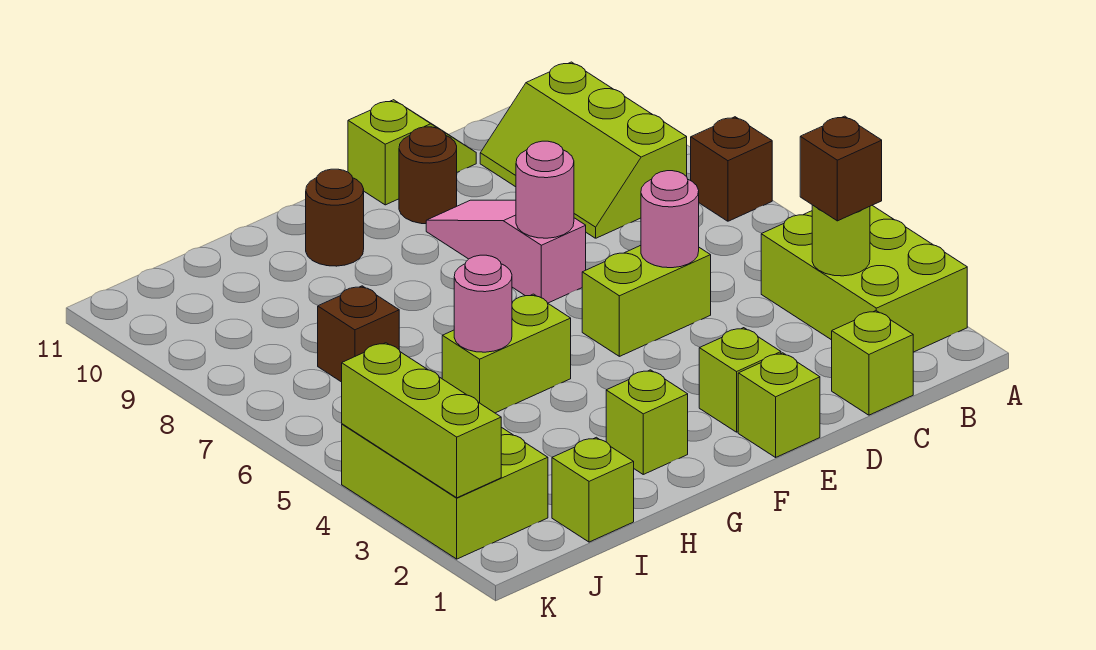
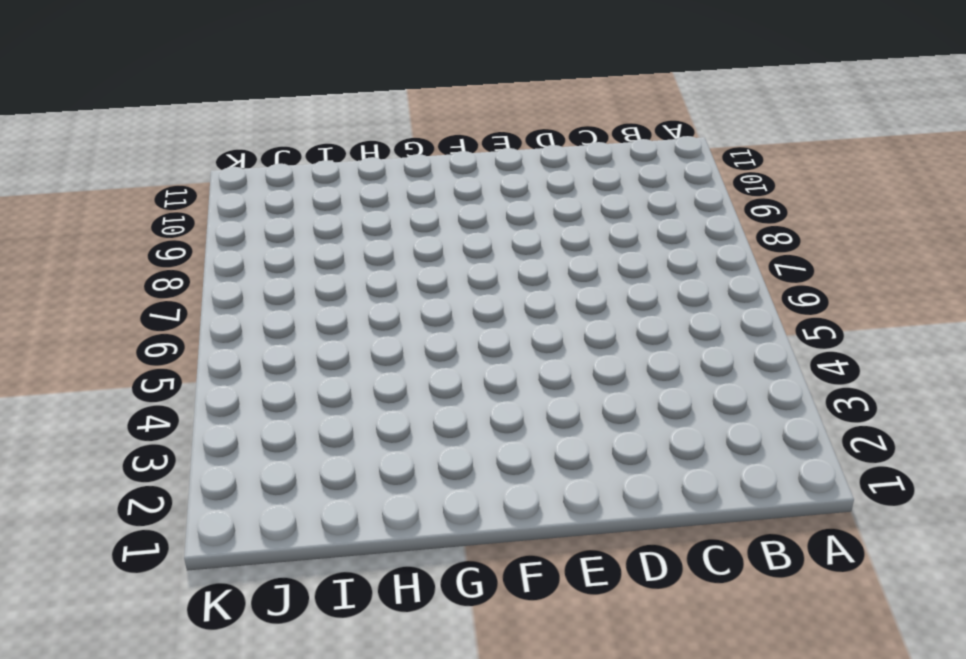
none -> lime 2x3 brick [761,206,967,352]
none -> brown 1x1 brick [691,117,772,221]
none -> lime 2x3 slope [480,62,687,238]

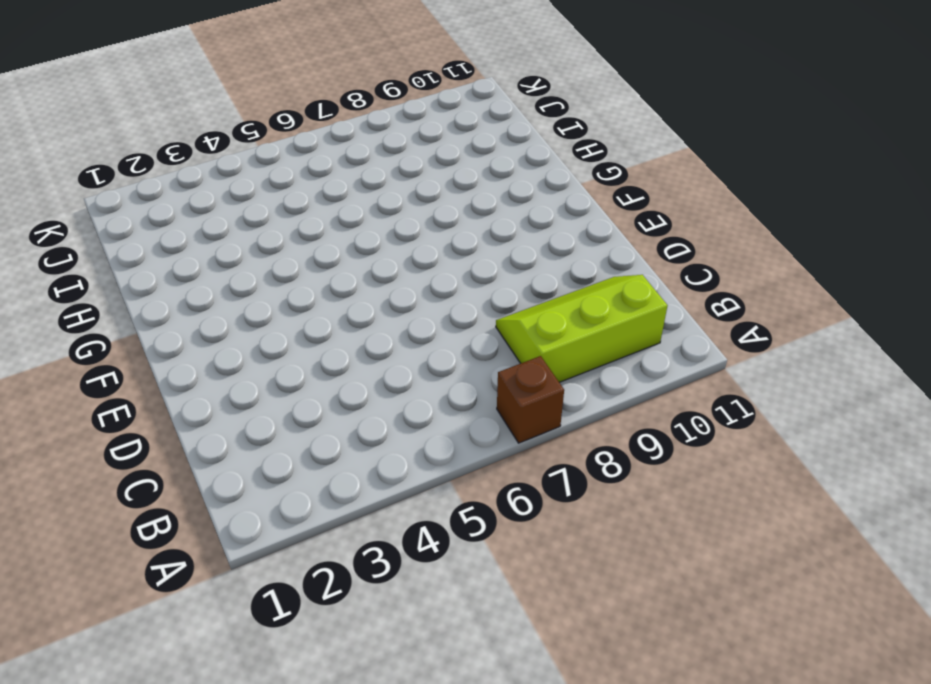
none -> lime 2x3 brick [761,206,967,352]
none -> lime 1x1 brick [832,311,913,415]
none -> lime 1x2 brick [582,246,711,356]

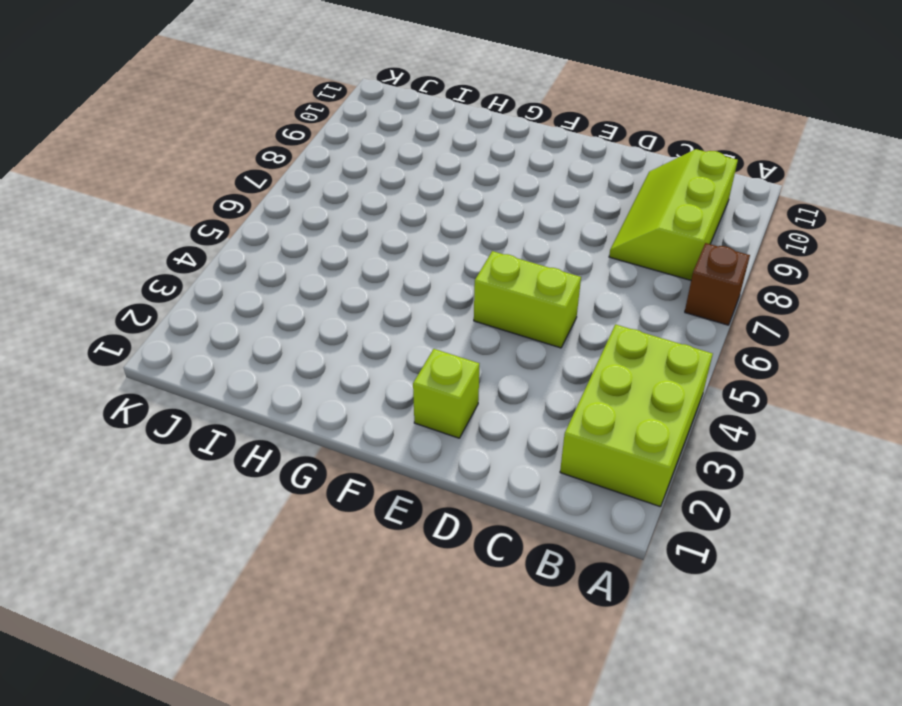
none -> lime 1x1 brick [832,311,913,415]
none -> lime 1x2 slope [348,100,476,205]
none -> lime 1x1 brick [738,353,820,457]

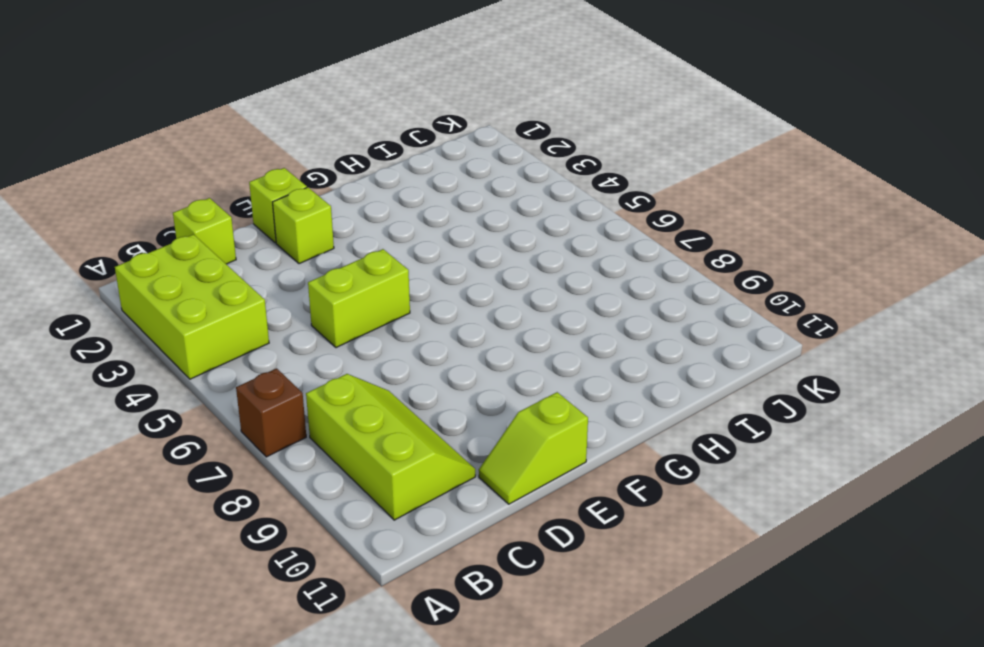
none -> pink 1x3 slope [426,200,586,303]
none -> brown 1x1 round brick [399,127,457,224]
none -> lime 1x1 brick [606,370,688,474]

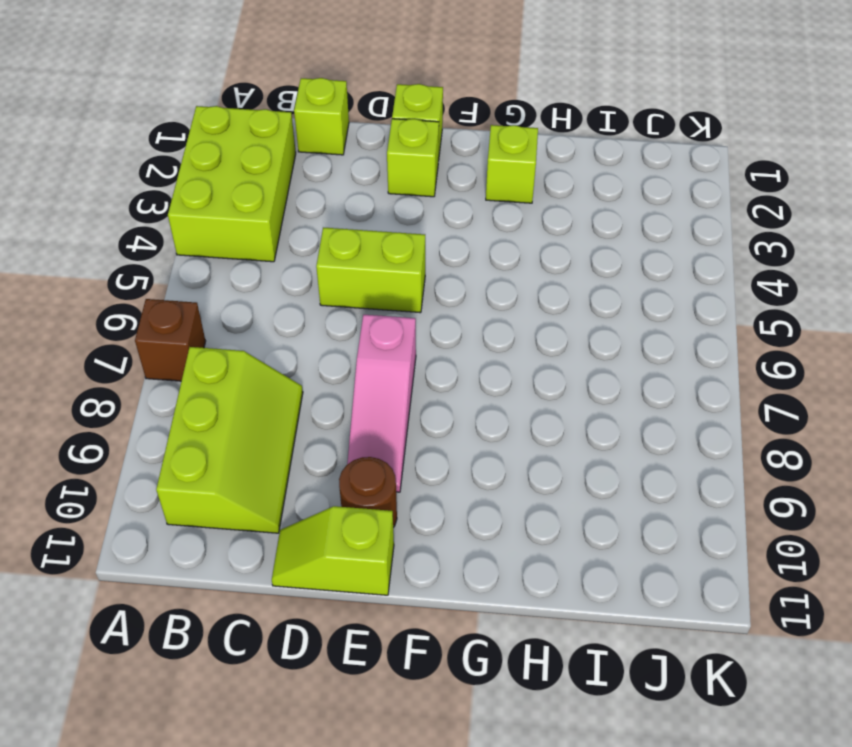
none -> lime 1x2 brick [442,294,571,413]
none -> brown 1x1 round brick [306,169,364,266]
none -> lime 1x1 brick [552,437,634,542]

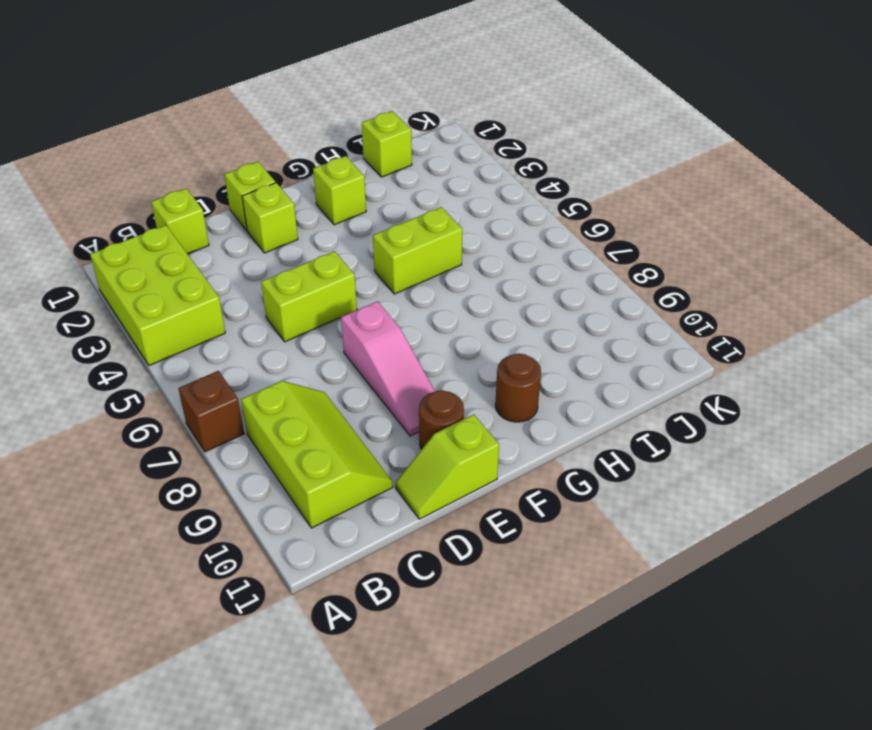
none -> brown 1x1 brick [318,286,399,382]
none -> lime 2x3 brick [342,424,548,559]
none -> lime 1x1 round brick [812,205,870,276]

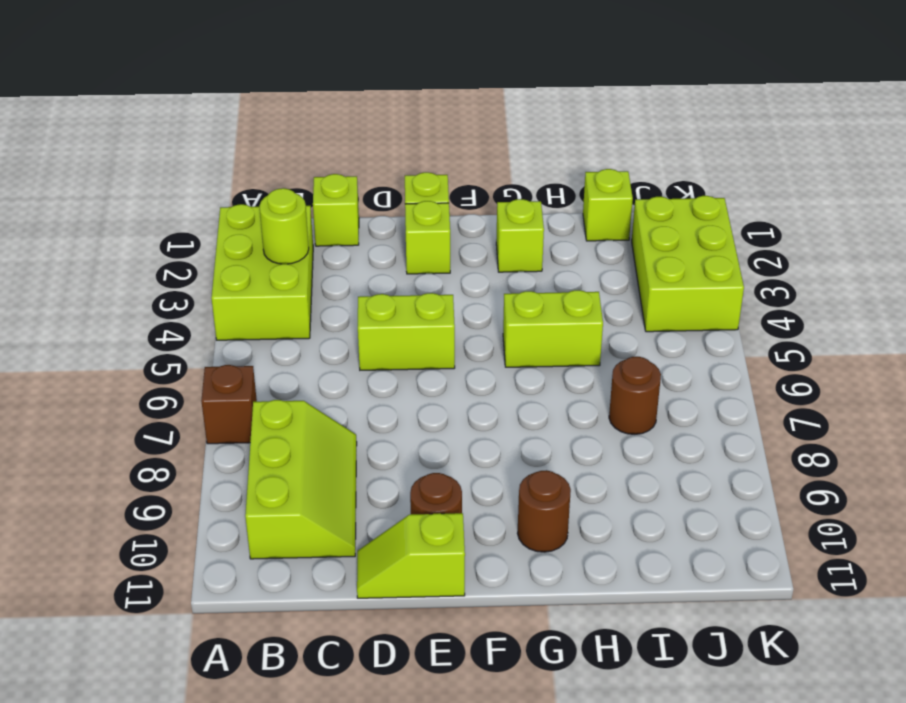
brown 1x1 round brick [609,357,661,434] -> brown 1x1 brick [318,286,399,382]
none -> pink 1x3 slope [426,200,586,303]
none -> pink 1x1 round brick [641,171,699,268]
none -> pink 1x1 round brick [516,141,574,238]

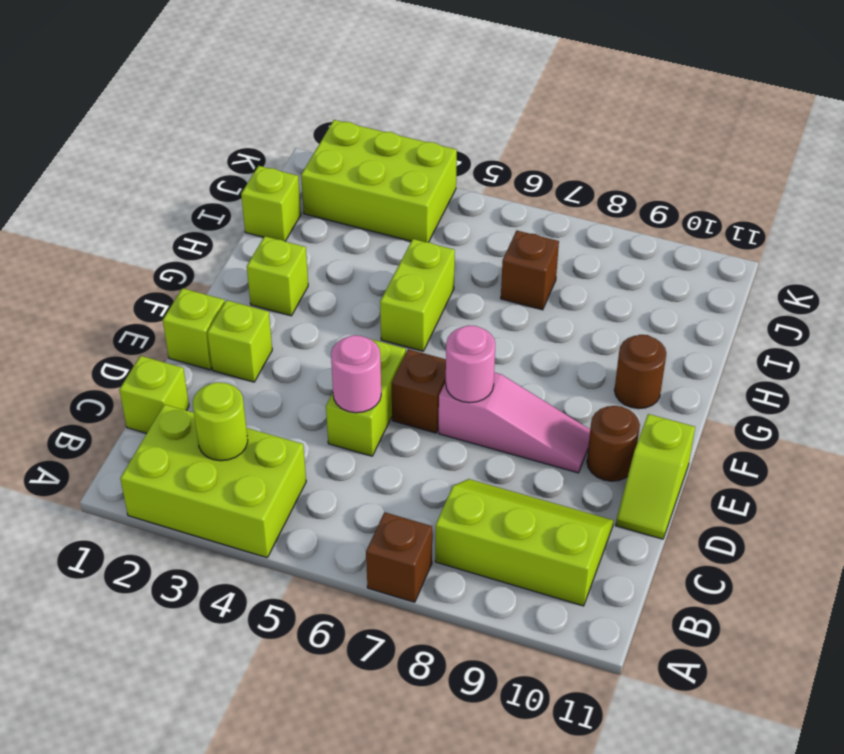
brown 1x1 brick [392,349,446,433] -> brown 1x1 brick moved to [800,116,882,221]
none -> pink 1x1 round brick [454,255,512,352]
none -> lime 1x3 brick [342,343,501,498]

